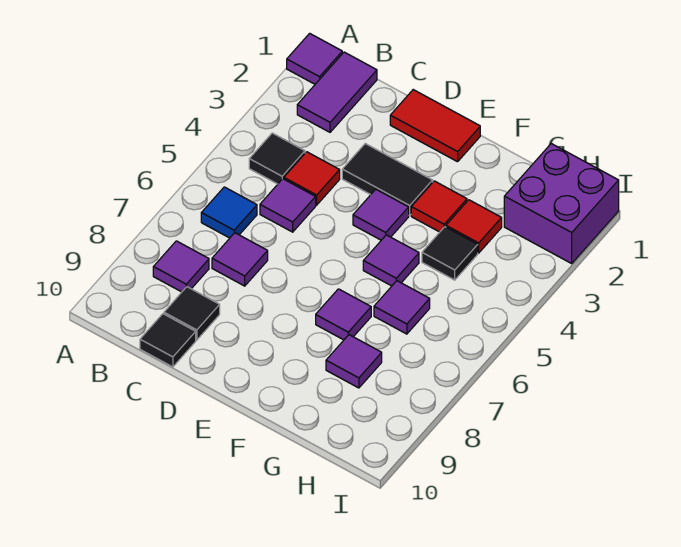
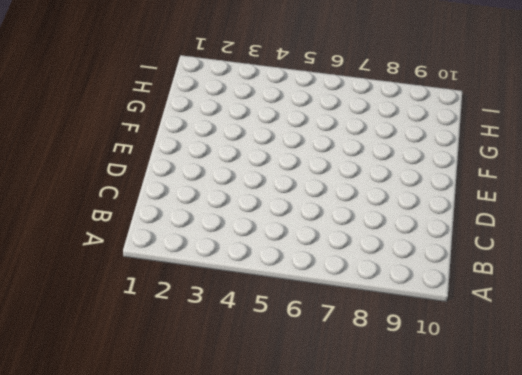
none -> purple 1x1 tile [287,33,342,84]
none -> purple 1x2 tile [297,52,377,132]
none -> black 1x1 tile [249,133,305,184]

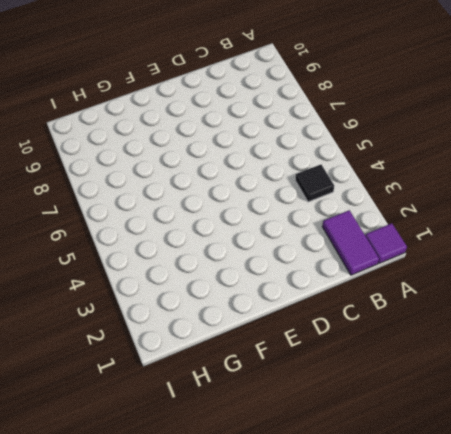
none -> blue 1x1 tile [201,187,257,238]
none -> purple 1x1 tile [153,241,209,292]
none -> red 1x1 tile [284,152,340,205]

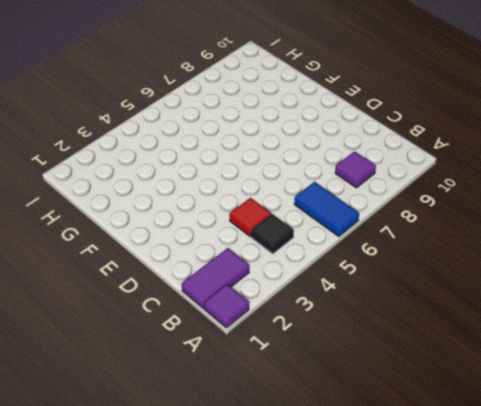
blue 1x2 tile [294,182,359,237] -> blue 1x1 tile [201,187,257,238]
none -> purple 1x1 tile [260,179,316,232]
none -> purple 1x1 tile [212,233,268,286]
none -> black 1x1 tile [164,287,220,340]

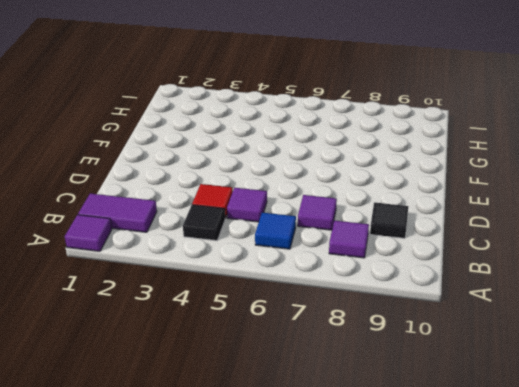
none -> black 1x1 tile [140,314,196,367]
none -> red 1x2 tile [390,90,480,162]
none -> black 1x2 tile [342,144,433,216]

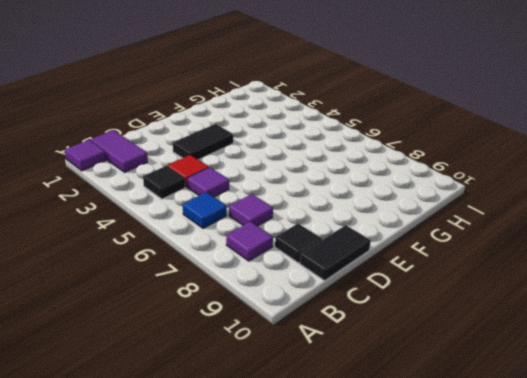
black 1x2 tile [300,225,371,281] -> black 1x1 tile [140,314,196,367]
none -> red 1x2 tile [390,90,480,162]
none -> purple 1x1 tile [353,189,409,240]
none -> red 1x1 tile [411,181,467,232]

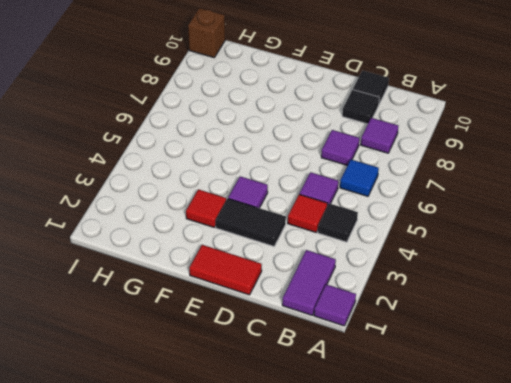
brown 1x1 brick [188,8,225,58] -> none
none -> purple 1x1 tile [363,235,419,286]
none -> purple 1x1 tile [316,289,371,340]
none -> red 1x1 tile [446,200,502,253]

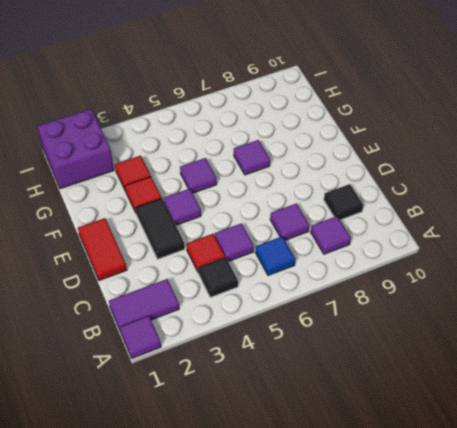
none -> black 1x1 tile [140,314,196,367]
none -> black 1x1 tile [422,227,478,280]
none -> purple 1x1 tile [374,281,430,334]

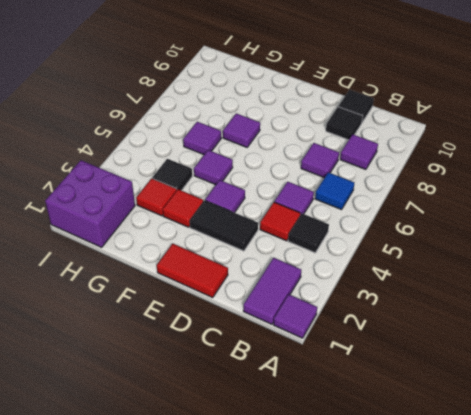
none -> purple 1x1 tile [326,335,382,388]

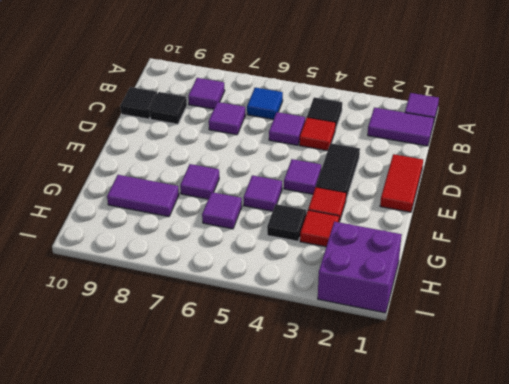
purple 1x2 tile [107,175,179,217] -> purple 1x1 tile [326,335,382,388]

